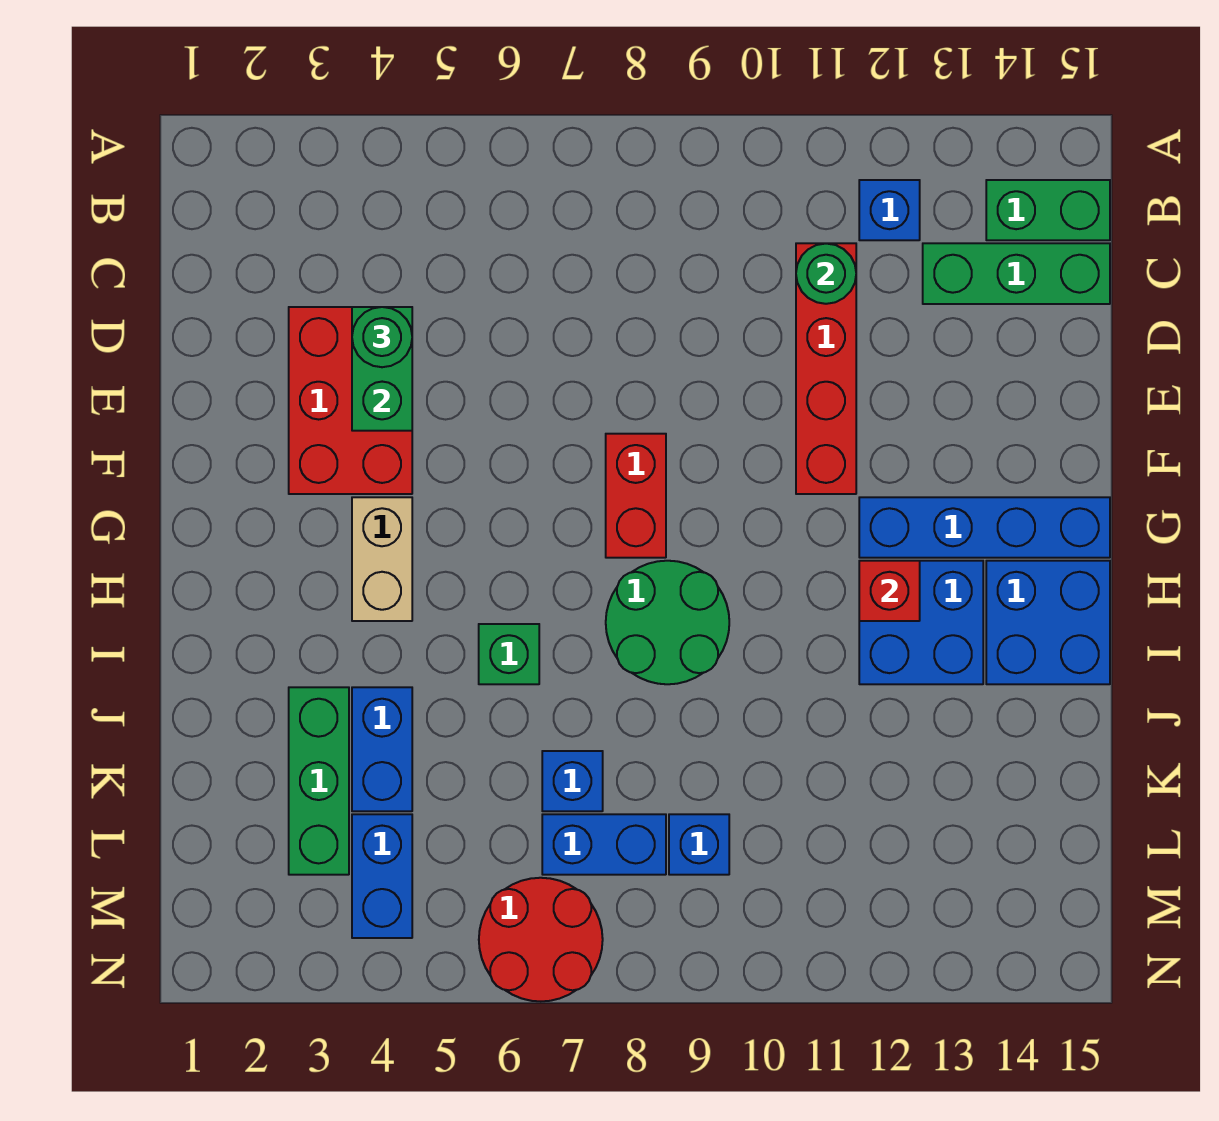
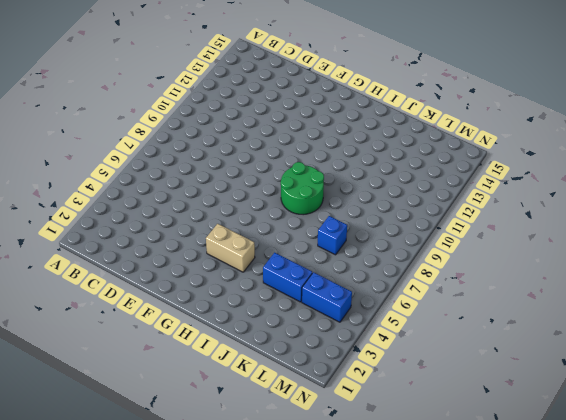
none -> blue 1x1 brick [859,180,920,240]
none -> green 1x2 brick [986,180,1110,240]
none -> red 1x4 brick [796,243,856,494]

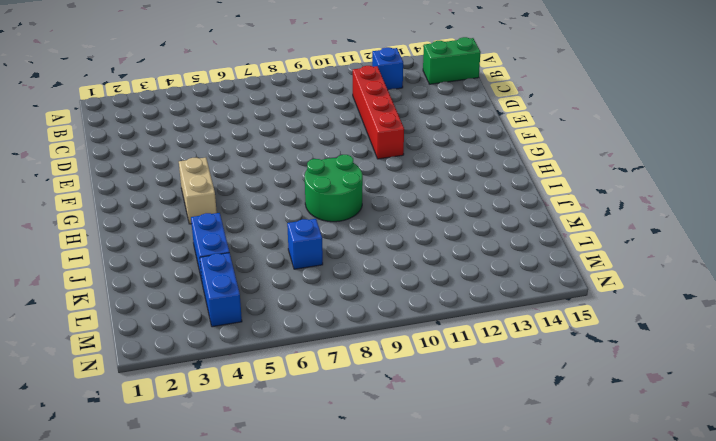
none -> green 1x3 brick [923,243,1110,304]
none -> red 2x3 brick [289,307,412,494]
none -> red 1x2 brick [606,434,666,558]

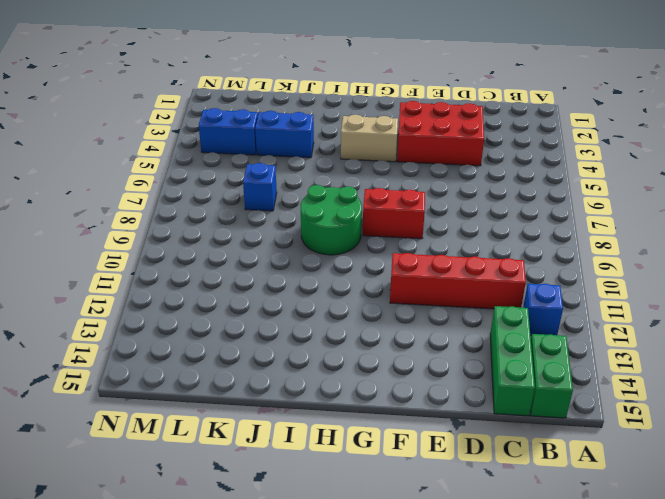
none -> blue 1x4 brick [859,497,1110,558]
none -> blue 2x2 brick [859,561,983,684]
none -> blue 2x2 brick [986,561,1110,684]

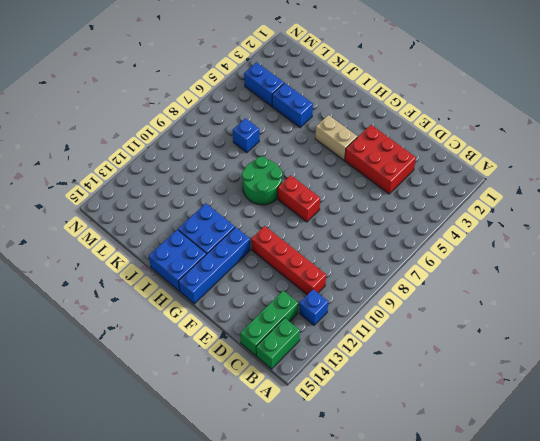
none -> green 1x1 brick [479,624,539,684]
none -> green 1x3 brick [289,687,349,875]
none -> blue 1x2 brick [542,814,666,875]

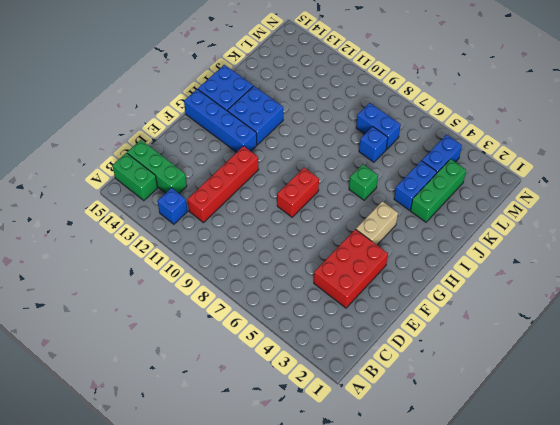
none -> green 2x2 round brick [606,561,729,684]
none -> blue 1x1 brick [669,814,729,875]
none -> red 2x2 round brick [479,878,603,1002]

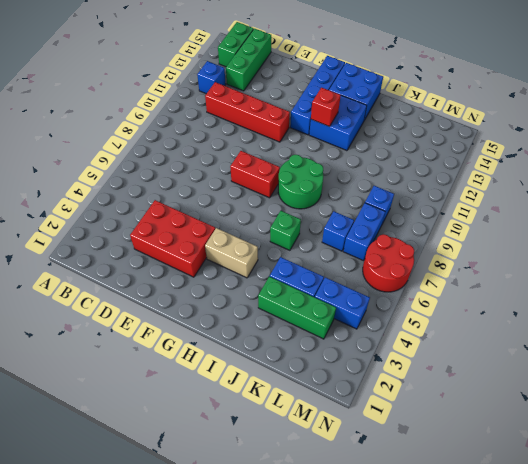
none -> green 1x1 round brick [796,243,856,304]
none -> green 1x2 brick [352,307,412,431]
none -> green 1x1 round brick [352,307,412,367]

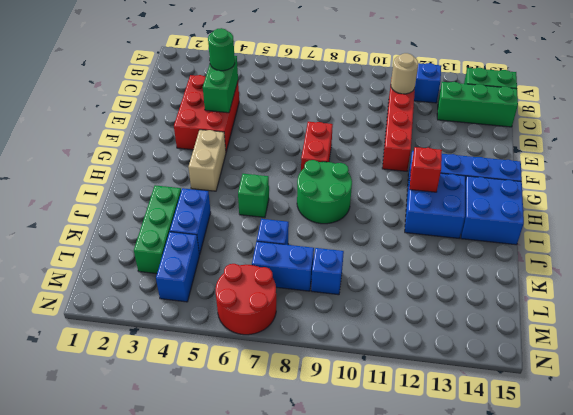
tan 1x1 round brick [391,53,418,94] -> green 1x1 round brick [796,243,856,304]

